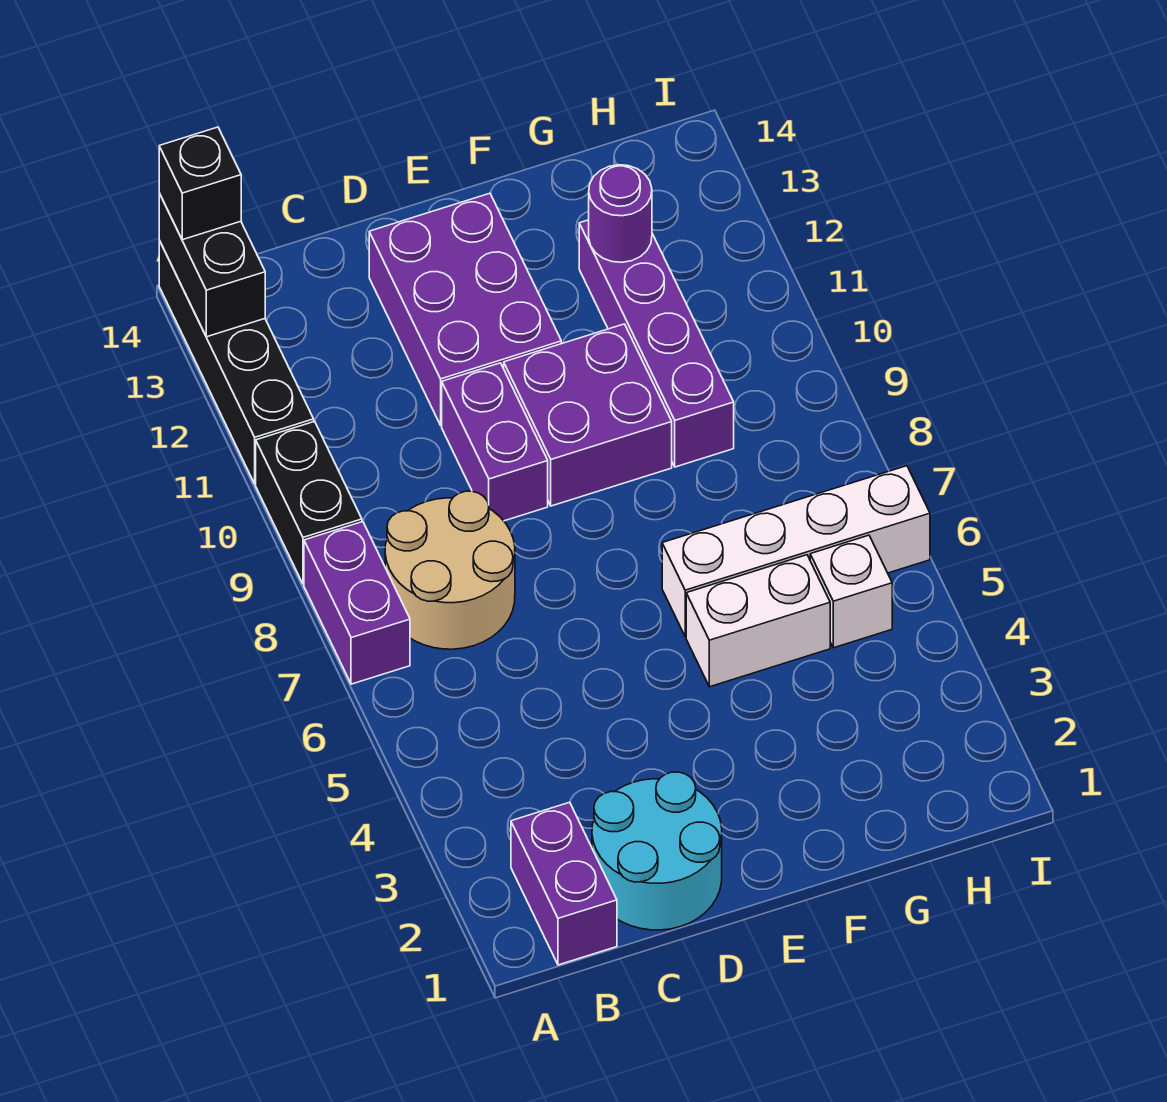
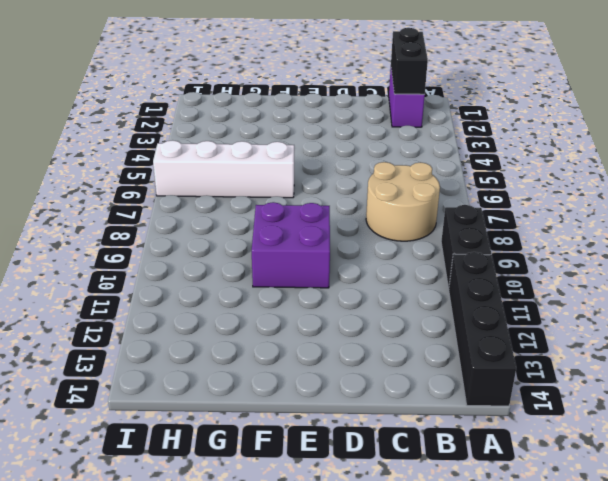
black 1x2 brick [391,28,428,94] -> black 1x2 brick moved to [159,193,265,337]
none -> purple 1x2 brick [304,522,410,684]
none -> cyan 2x2 round brick [592,772,722,930]
none -> purple 1x2 brick [442,363,548,521]

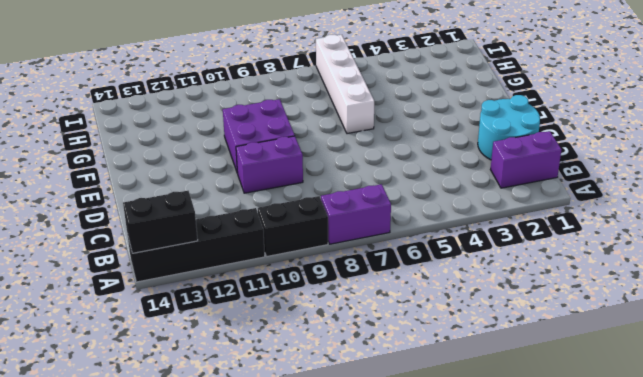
none -> tan 2x2 round brick [385,491,515,649]
none -> purple 2x3 brick [369,193,561,425]
none -> white 1x2 brick [686,555,830,687]

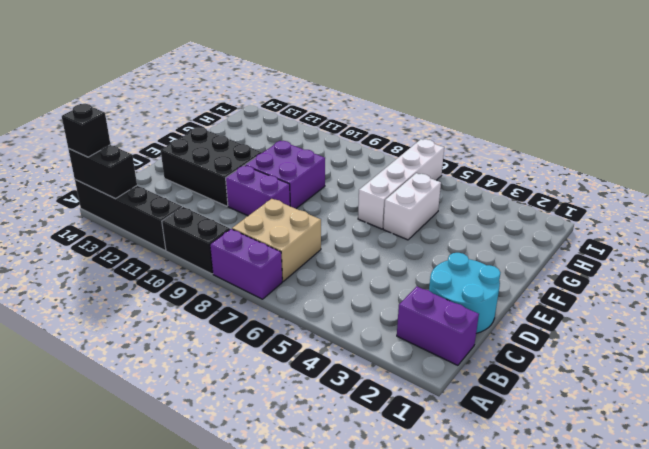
tan 2x2 brick [232,199,321,281] -> tan 2x2 round brick [385,491,515,649]
black 2x3 brick [161,127,262,206] -> purple 2x3 brick [369,193,561,425]
none -> purple 1x4 brick [579,220,734,467]
none -> white 1x1 brick [810,535,892,648]
none -> purple 1x1 round brick [589,165,652,262]

